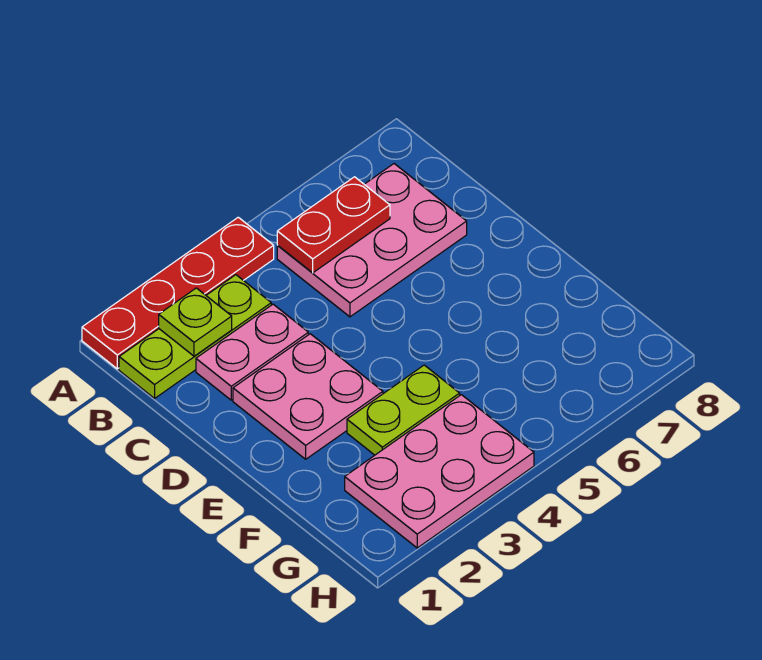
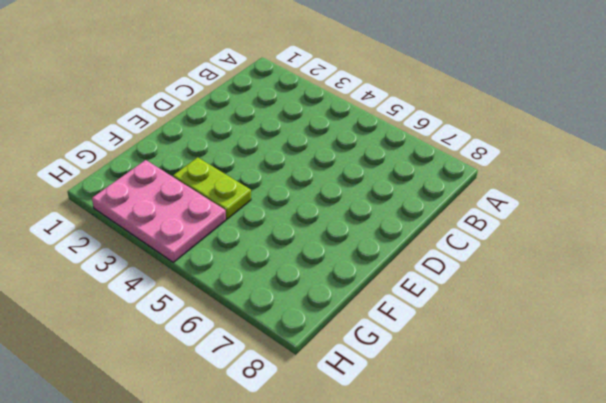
none -> red 1x4 plate [82,217,274,369]
none -> lime 1x3 plate [119,275,271,398]

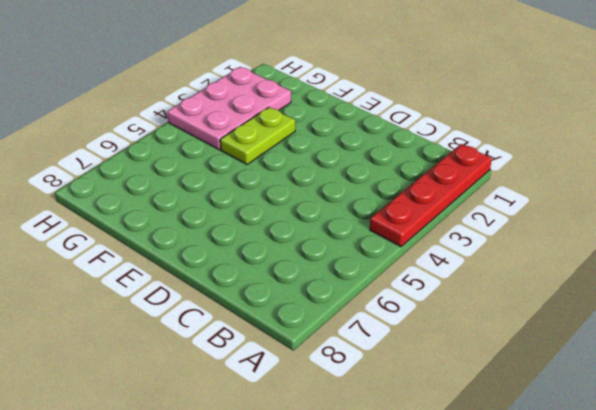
none -> lime 1x3 plate [119,275,271,398]
none -> pink 2x3 plate [277,164,467,317]

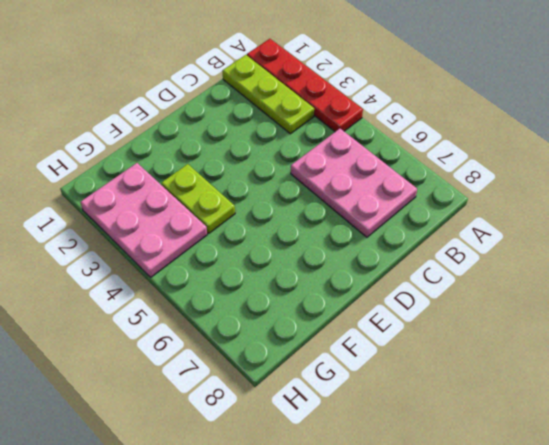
none -> pink 1x2 plate [196,304,308,400]
none -> pink 2x2 plate [233,334,383,459]

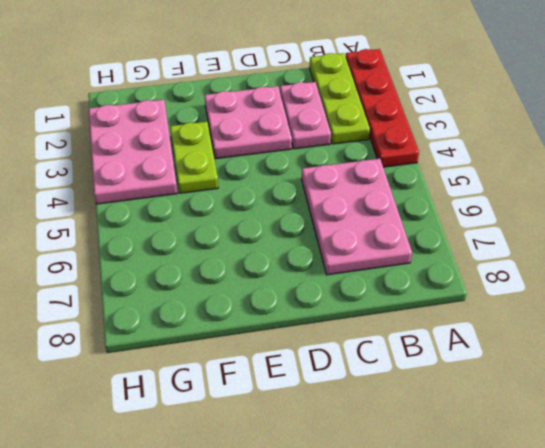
none -> lime 1x1 plate [159,288,232,356]
none -> red 1x2 plate [277,177,390,273]

